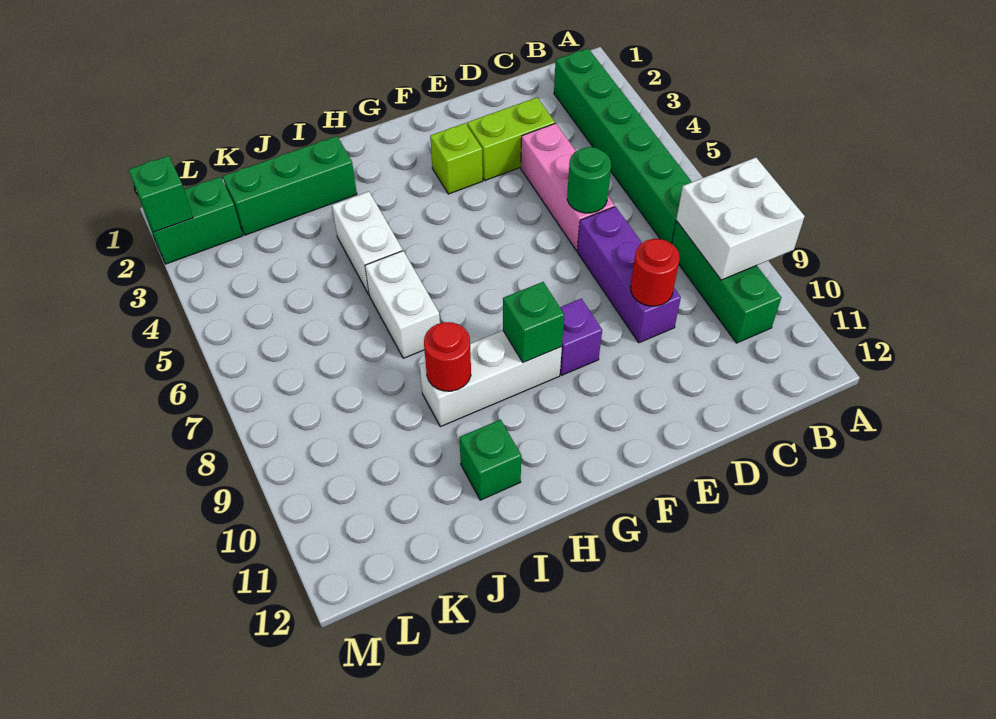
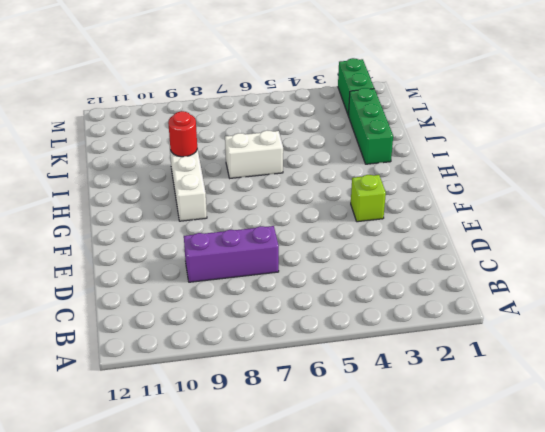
none -> green 1x6 brick [554,48,692,244]
none -> green 1x3 brick [672,221,781,343]
none -> lime 1x2 brick [467,98,555,181]

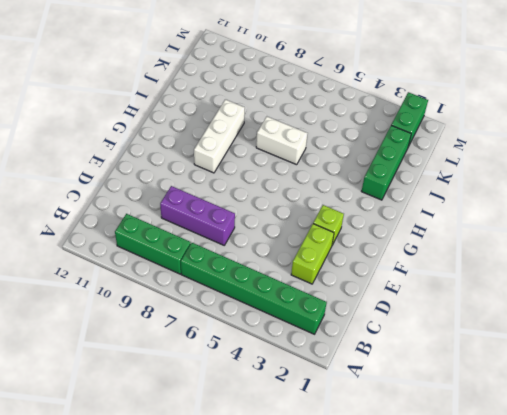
none -> pink 1x3 brick [521,123,615,251]
none -> purple 1x1 brick [560,299,602,375]
none -> white 1x2 brick [332,192,403,294]

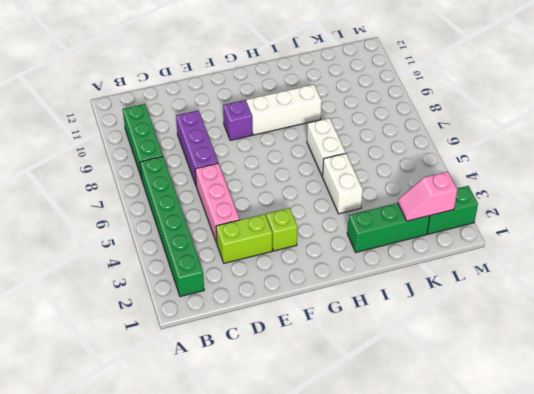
pink 1x2 slope [398,172,457,221] -> none
none -> green 1x1 brick [459,420,521,500]
none -> white 2x2 brick [676,158,805,280]
none -> green 1x1 round brick [567,147,611,213]

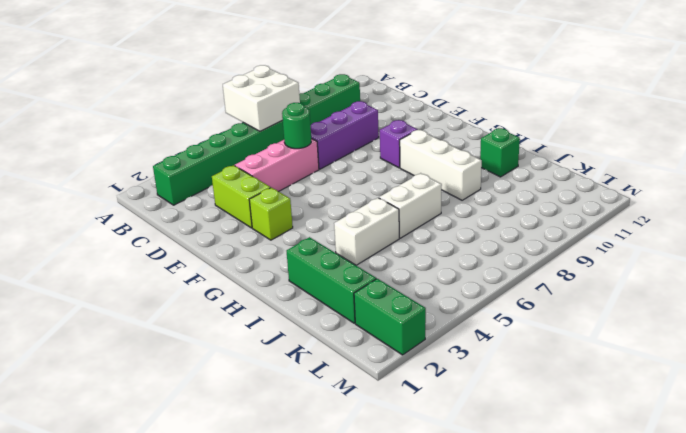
white 2x2 brick [223,65,300,131] -> white 2x2 brick moved to [676,158,805,280]
none -> red 1x1 round brick [630,239,680,306]
none -> green 1x1 brick [503,282,564,363]
none -> red 1x1 round brick [424,322,471,391]

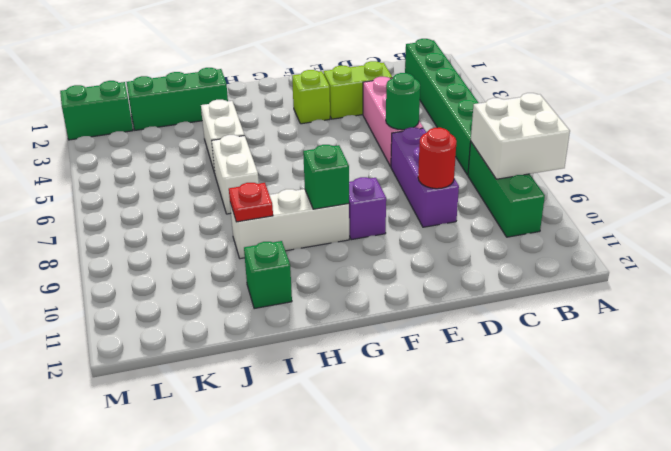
red 1x1 plate [229,183,273,222] -> red 1x1 round brick [424,322,471,391]
none -> green 1x1 brick [129,156,193,232]

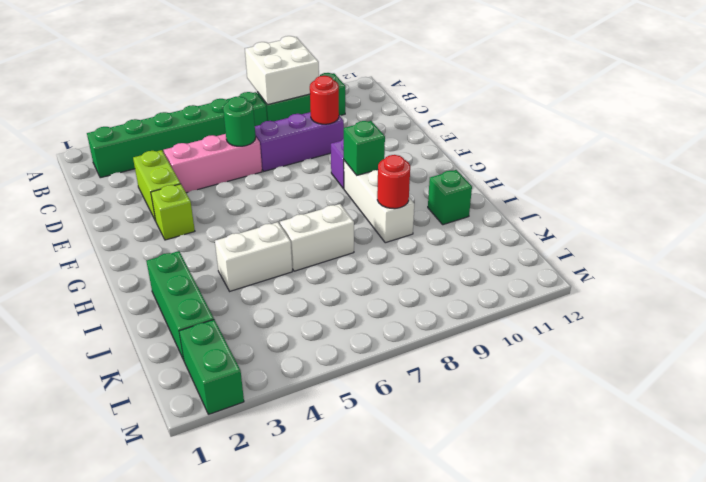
none -> green 1x1 brick [129,156,193,232]

